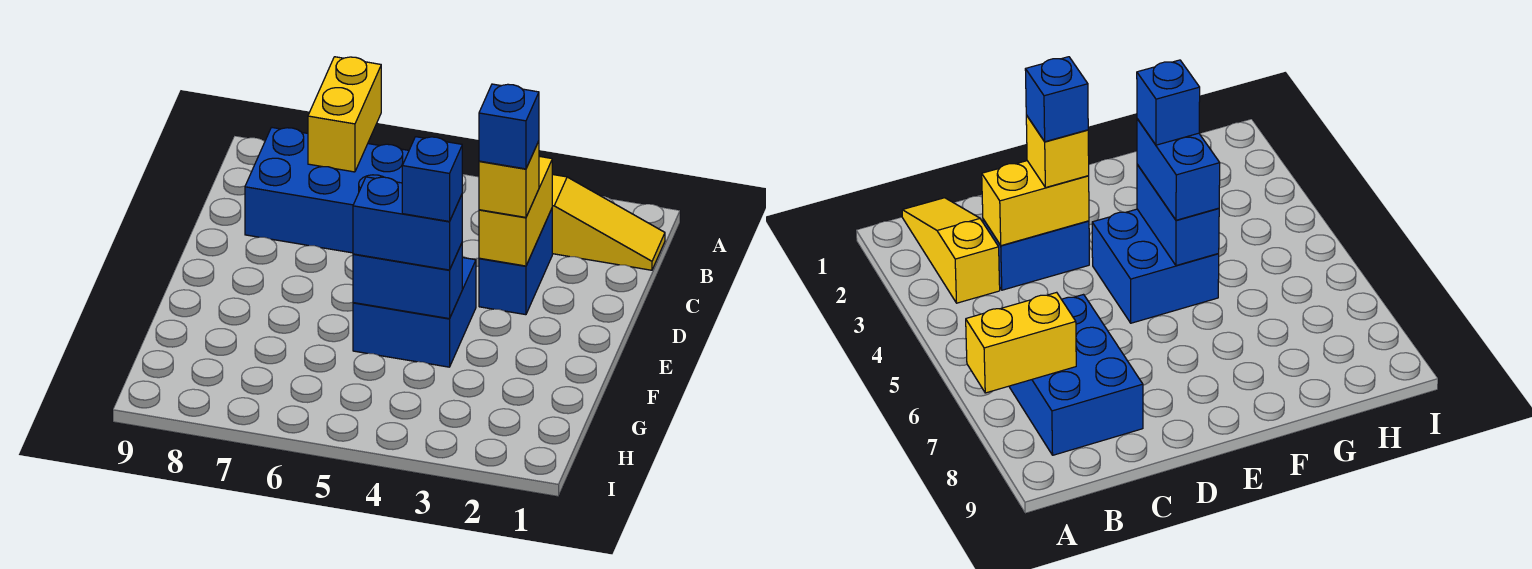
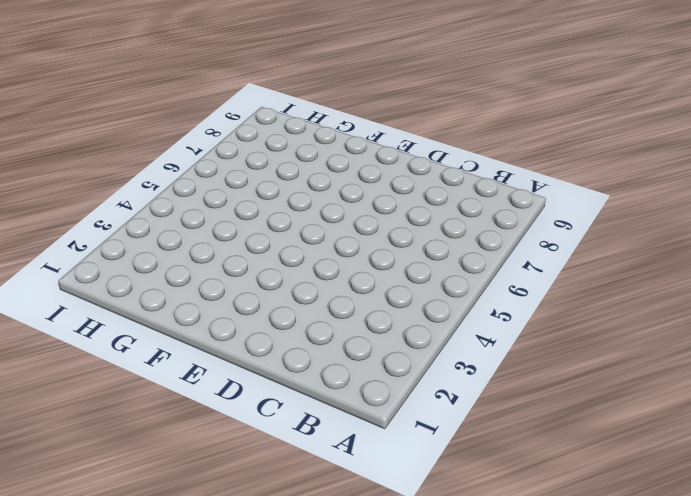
none -> yellow 1x3 slope [552,174,665,270]
none -> blue 2x3 brick [245,127,409,253]

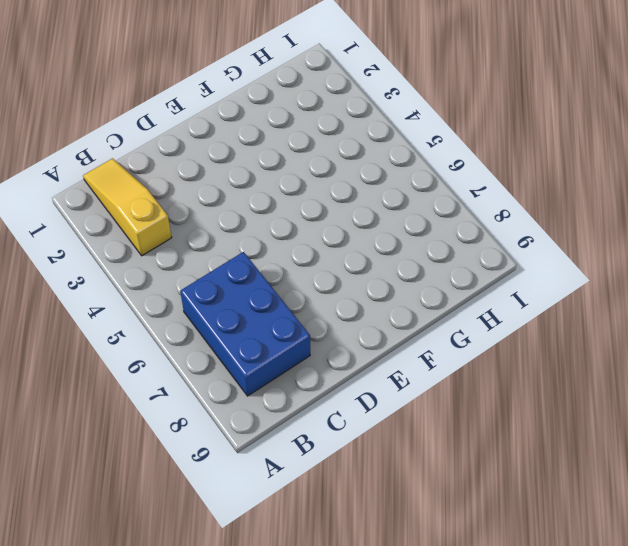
none -> blue 1x2 brick [479,209,552,315]
none -> blue 2x2 brick [353,258,476,367]

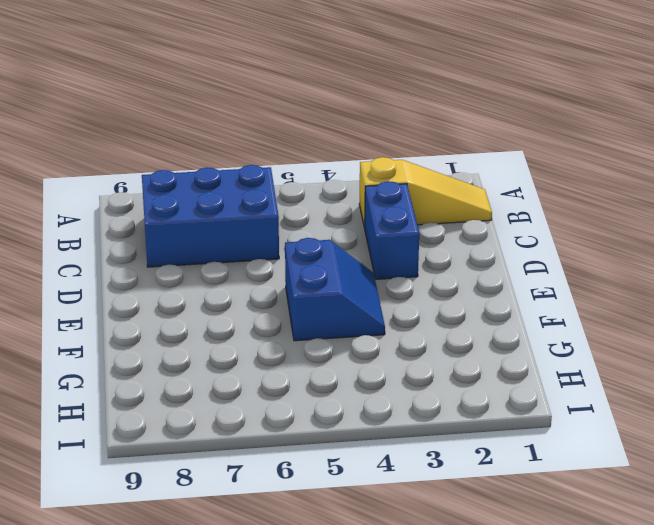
blue 2x2 slope [285,238,385,341] -> blue 2x2 brick [353,258,476,367]
none -> yellow 1x2 brick [308,57,381,172]
none -> yellow 1x2 brick [479,156,552,266]

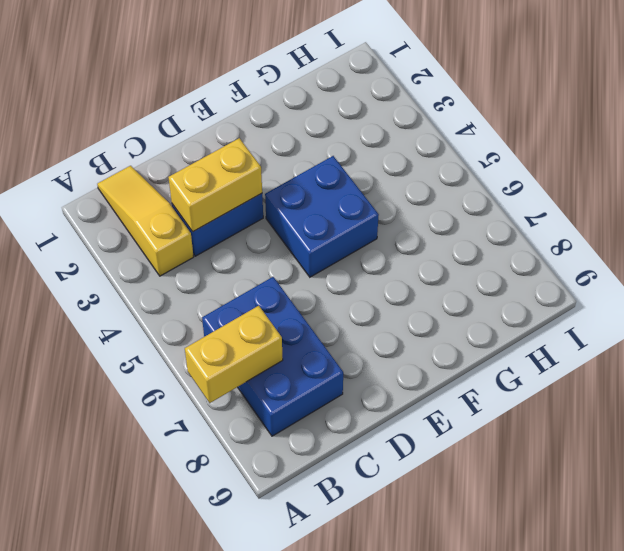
none -> blue 1x2 brick [353,243,462,319]
none -> yellow 1x1 brick [479,141,539,217]

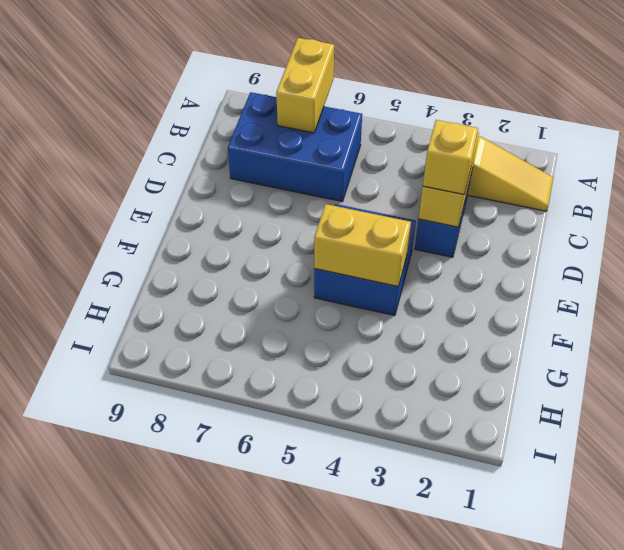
yellow 1x2 brick [314,204,411,286] -> blue 1x2 brick [353,243,462,319]
none -> blue 1x2 brick [353,177,462,270]
none -> blue 1x1 brick [479,84,539,169]

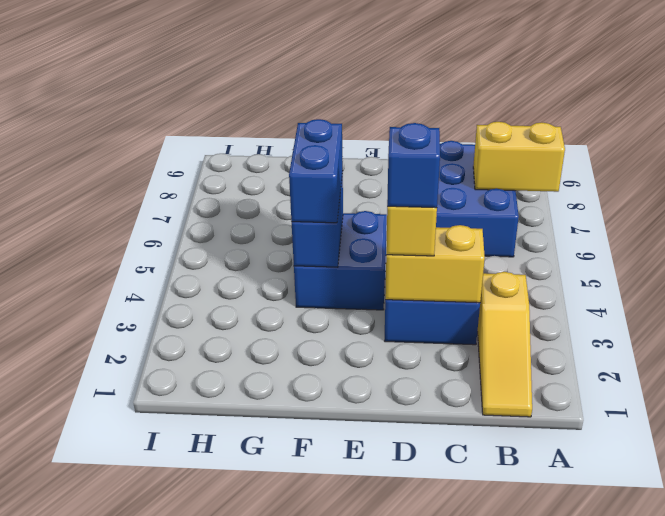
none -> blue 1x1 brick [402,137,462,221]

